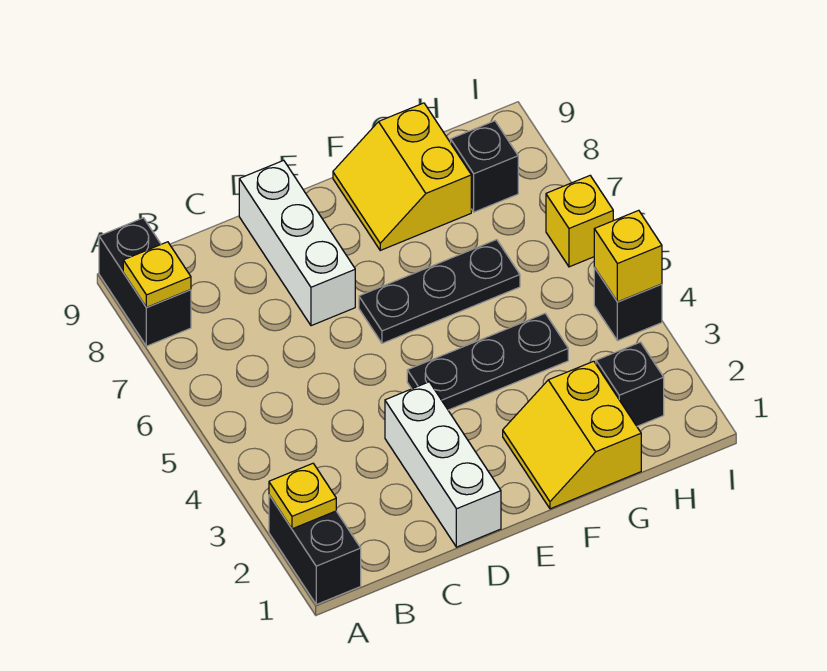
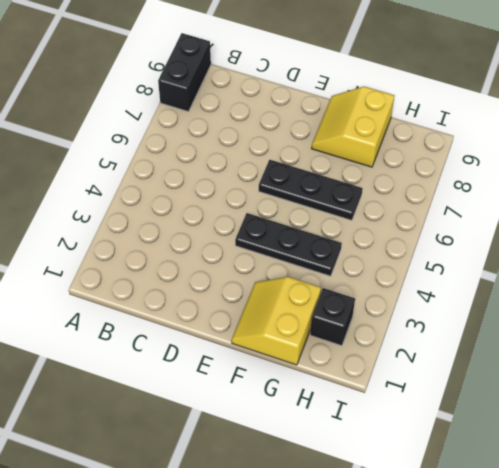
none -> black 1x2 brick [269,495,361,604]
none -> white 1x3 brick [385,382,501,547]
none -> white 1x3 brick [239,160,355,326]

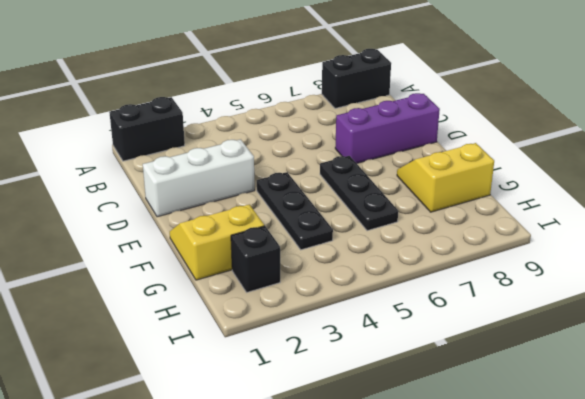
purple 1x3 brick [335,93,440,163] -> white 1x3 brick [239,160,355,326]
none -> black 1x1 brick [451,121,518,212]
none -> black 1x1 brick [594,268,662,341]
none -> yellow 1x1 brick [546,176,613,267]

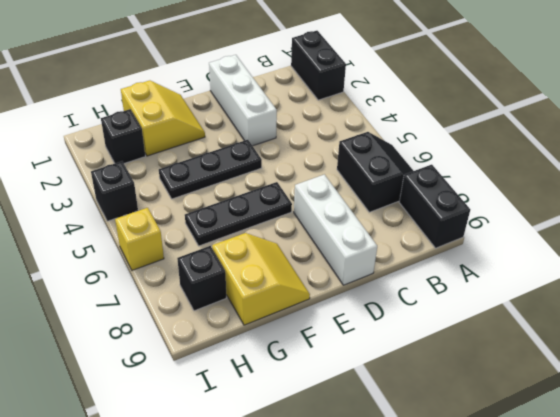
black 2x2 slope [337,132,413,212] -> none
none -> yellow 1x1 plate [269,463,336,529]
none -> yellow 1x1 plate [123,242,191,307]
none -> yellow 1x1 brick [594,210,662,302]

